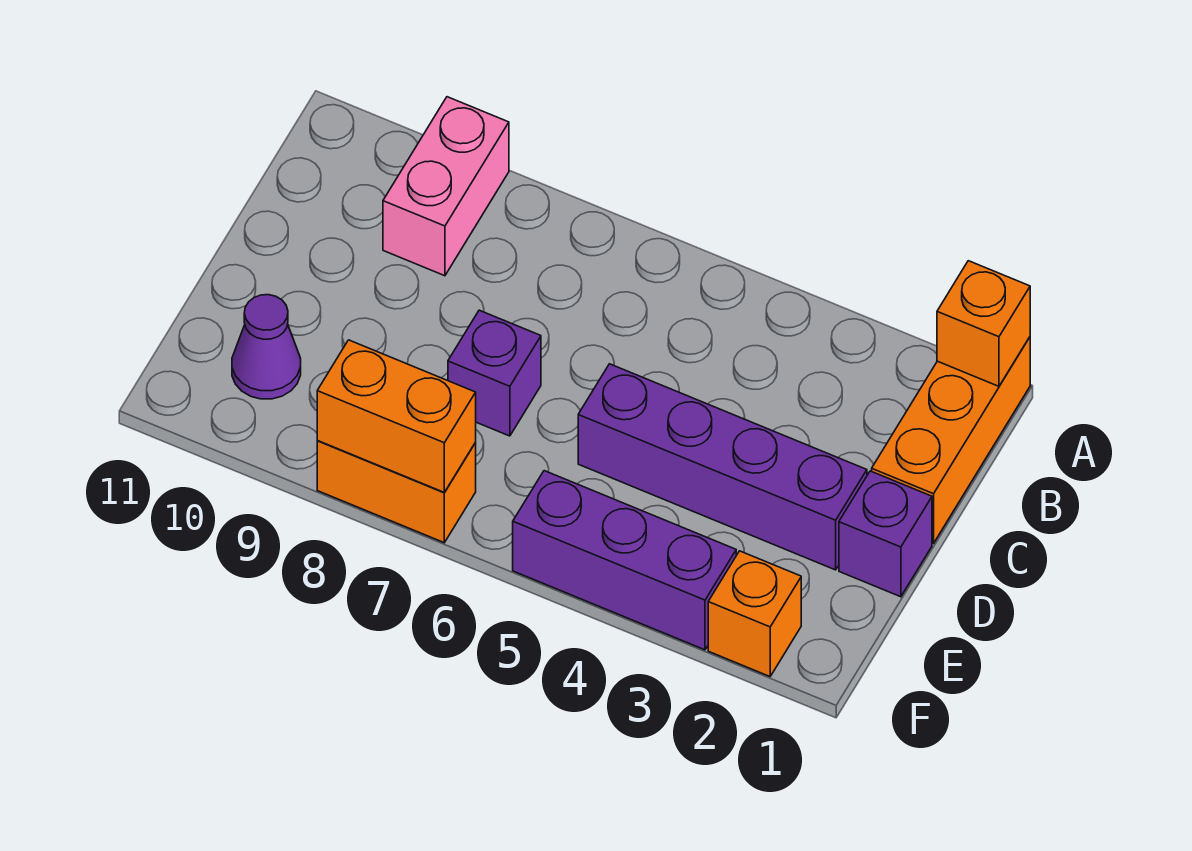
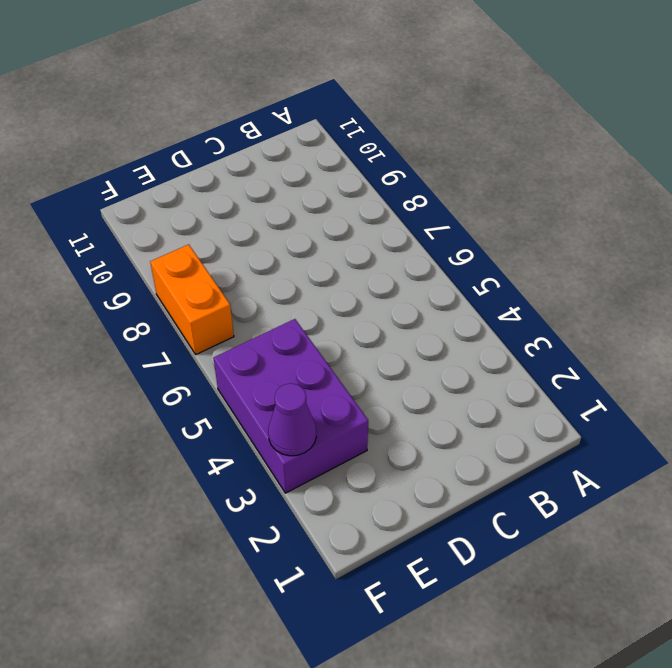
purple 2x3 brick [213,319,368,493] -> purple 1x3 brick [513,471,736,650]
purple 1x1 cone [268,383,316,456] -> purple 1x1 cone moved to [232,295,301,399]
none -> orange 1x3 brick [872,337,1030,543]
none -> pink 1x2 brick [383,97,509,276]

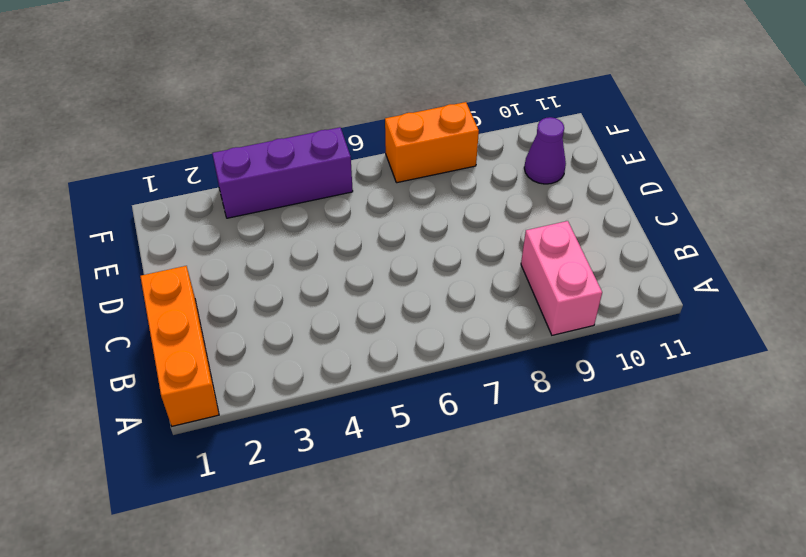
none -> purple 1x1 brick [839,471,932,597]
none -> purple 1x4 brick [578,364,867,570]

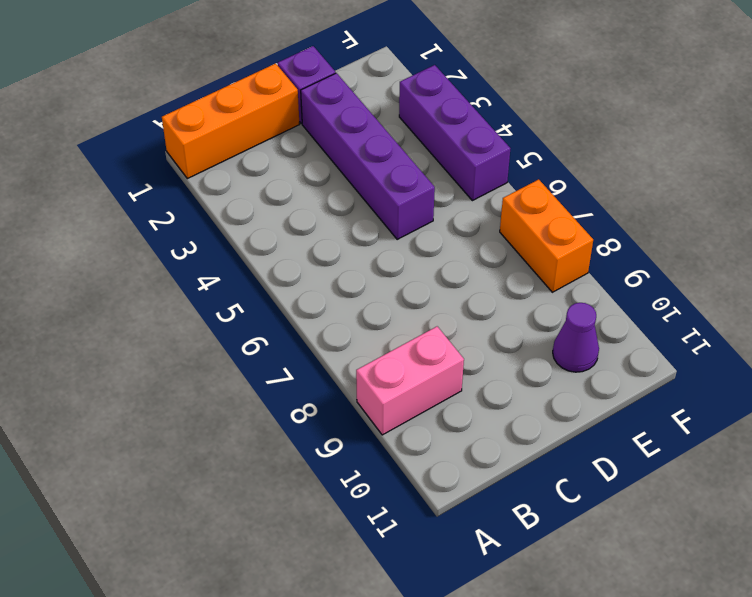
none -> purple 1x1 brick [448,310,541,436]
none -> orange 1x1 brick [708,551,801,676]

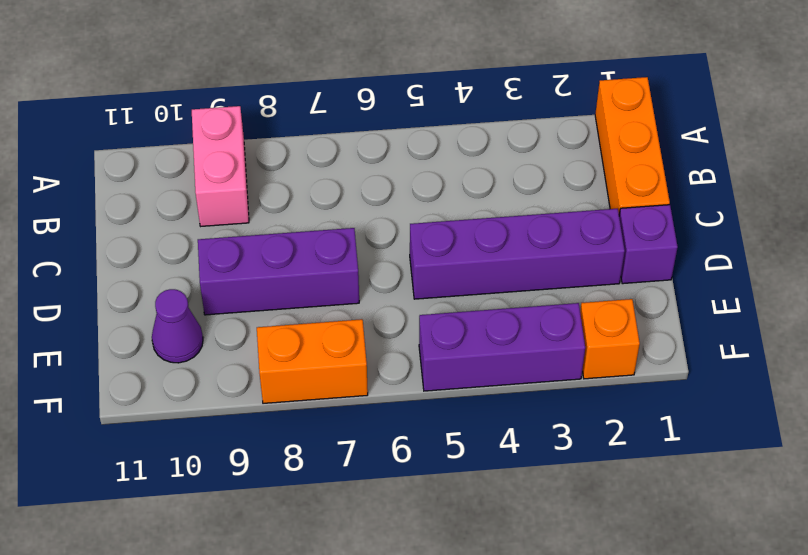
purple 1x3 brick [198,228,359,315] -> purple 1x1 brick [448,310,541,436]
none -> orange 1x1 brick [937,261,1030,386]
none -> orange 1x2 brick [317,340,476,492]

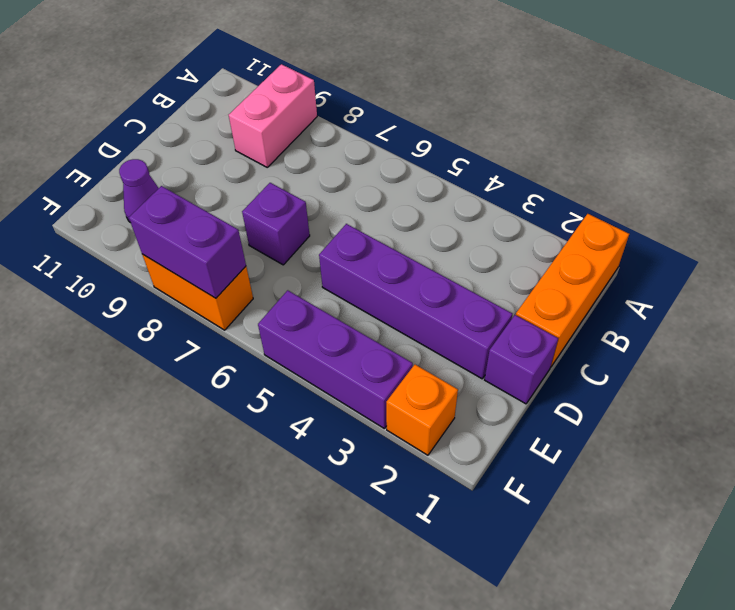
purple 1x2 brick [129,186,246,298] -> orange 1x2 brick [317,340,476,492]
none -> orange 1x1 brick [937,261,1030,386]

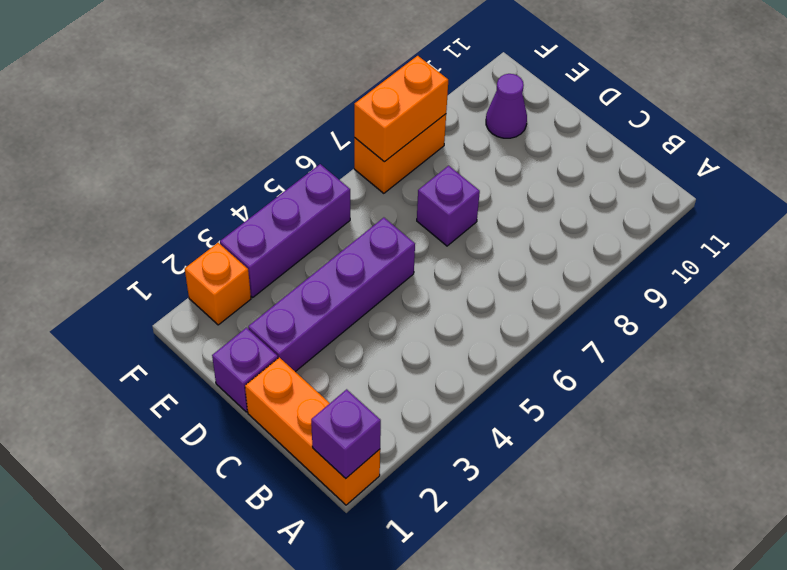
purple 1x1 brick [311,389,381,478] -> orange 1x1 brick [937,261,1030,386]
none -> pink 1x2 brick [383,97,509,276]

